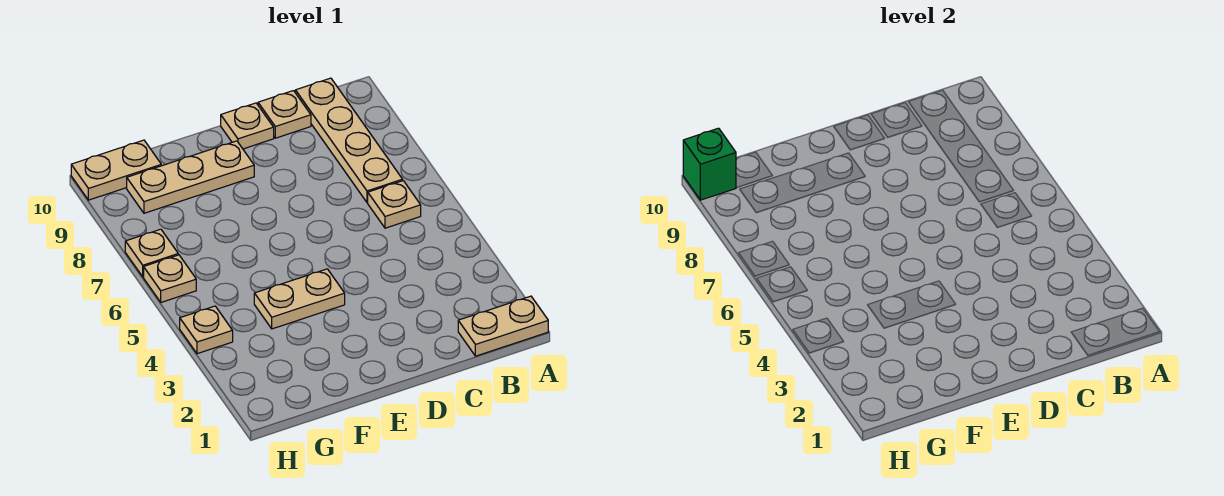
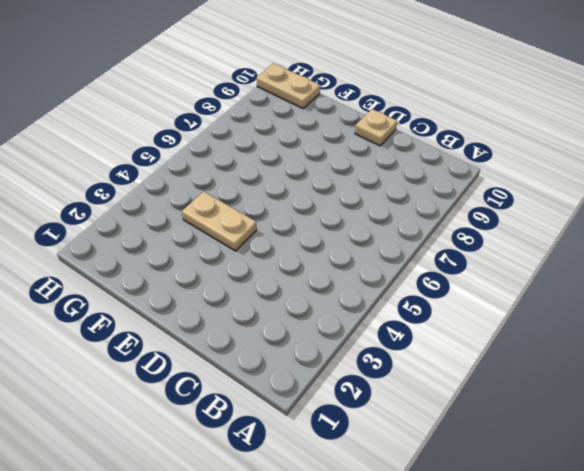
none -> tan 1x2 plate [458,296,548,356]
none -> tan 1x1 plate [368,181,421,228]
none -> tan 1x4 plate [295,78,403,203]

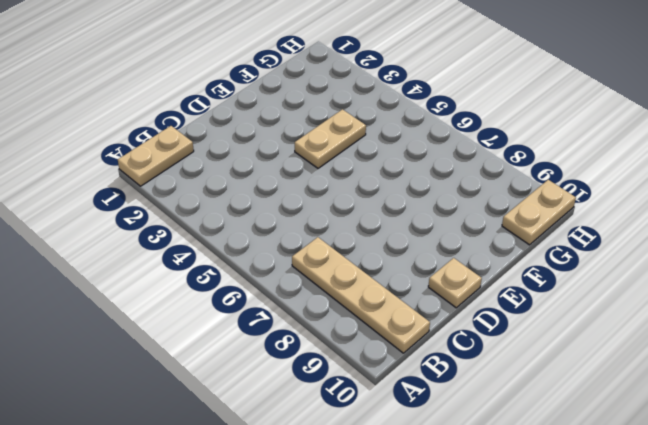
none -> tan 1x1 plate [368,181,421,228]
none -> tan 1x1 plate [258,91,311,138]
none -> tan 1x3 plate [127,141,254,213]

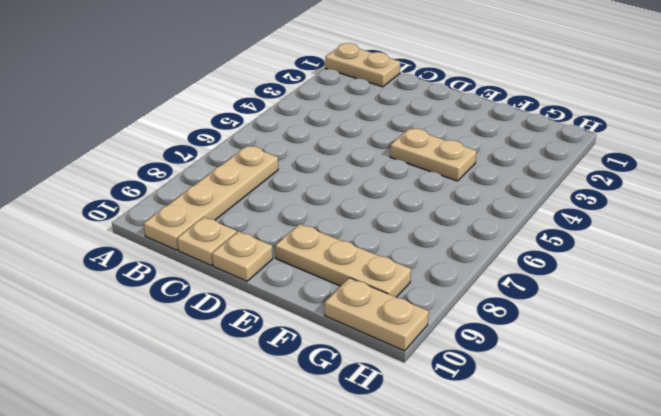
none -> tan 1x1 plate [368,181,421,228]
none -> tan 1x1 plate [180,306,233,354]
none -> tan 1x1 plate [144,255,196,302]

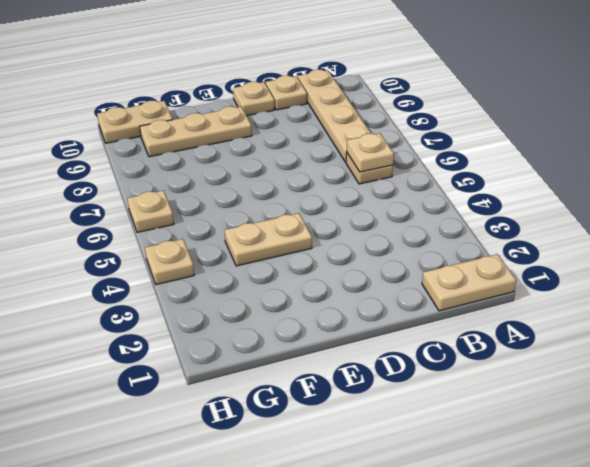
tan 1x1 plate [347,133,394,172] -> tan 1x1 plate moved to [125,229,178,277]
none -> green 1x1 brick [683,128,736,200]

